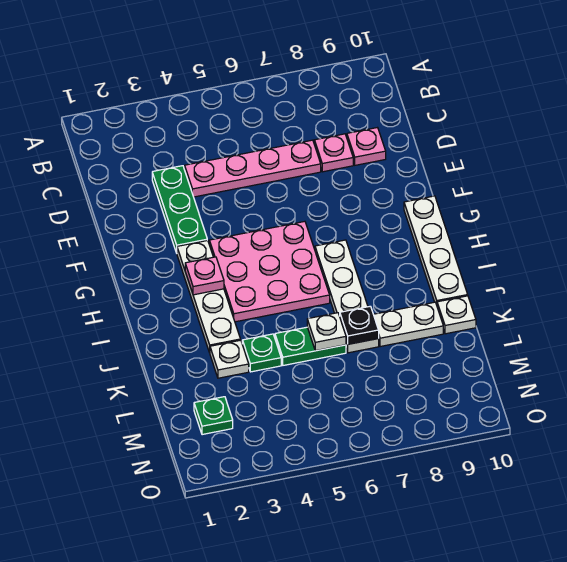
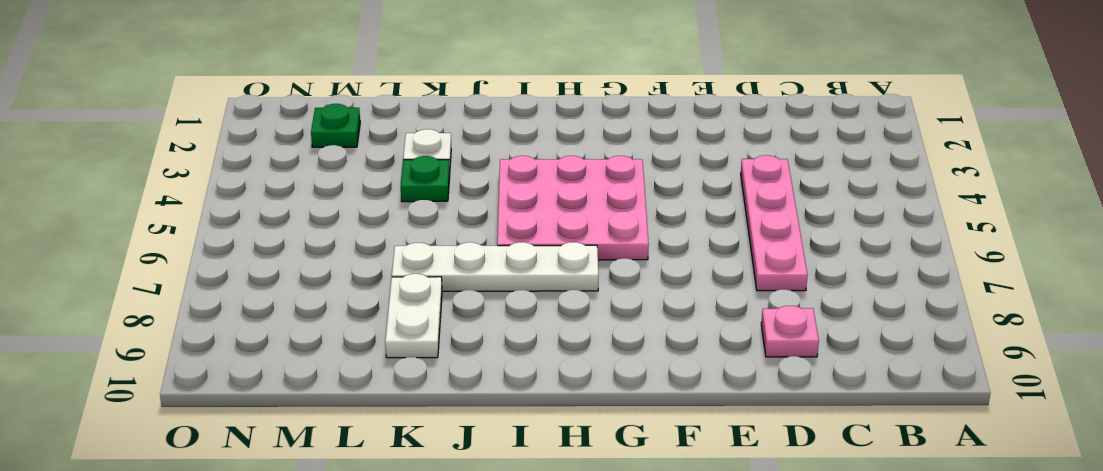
none -> green 1x3 plate [152,166,207,253]
none -> pink 1x1 plate [314,134,353,172]
none -> white 1x4 plate [177,240,240,353]

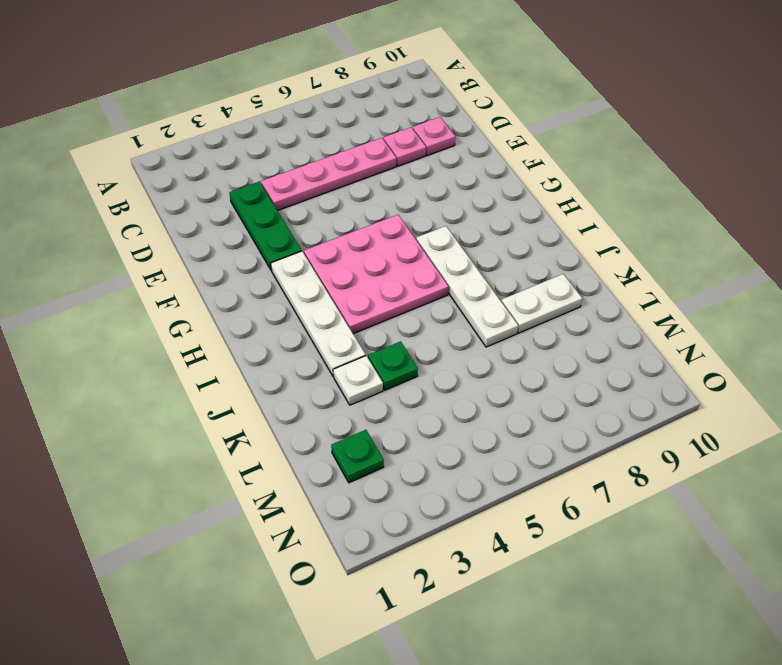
none -> white 1x4 plate [404,196,468,305]
none -> green 1x2 plate [275,327,346,365]
none -> white 1x1 plate [437,296,476,334]

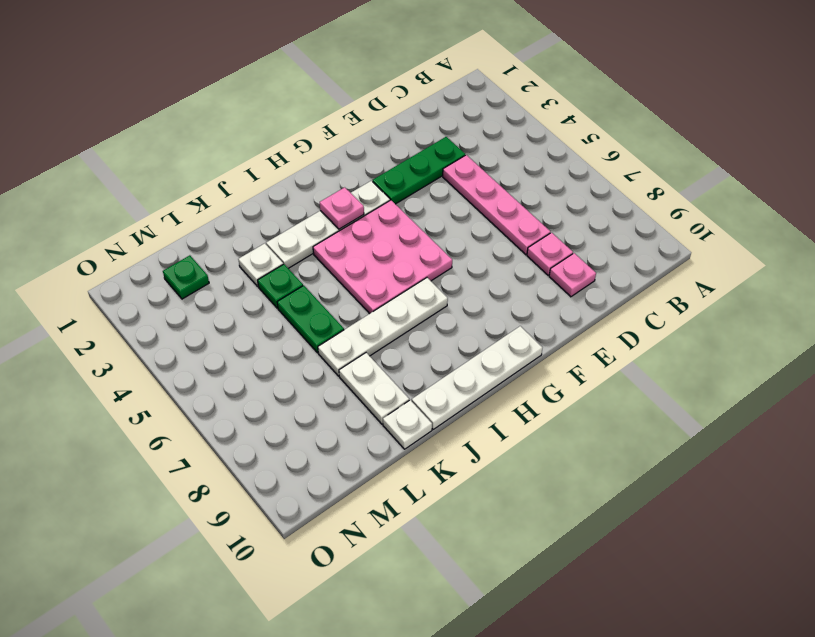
none -> white 1x1 plate [307,313,346,351]
none -> black 1x1 plate [340,306,379,344]

